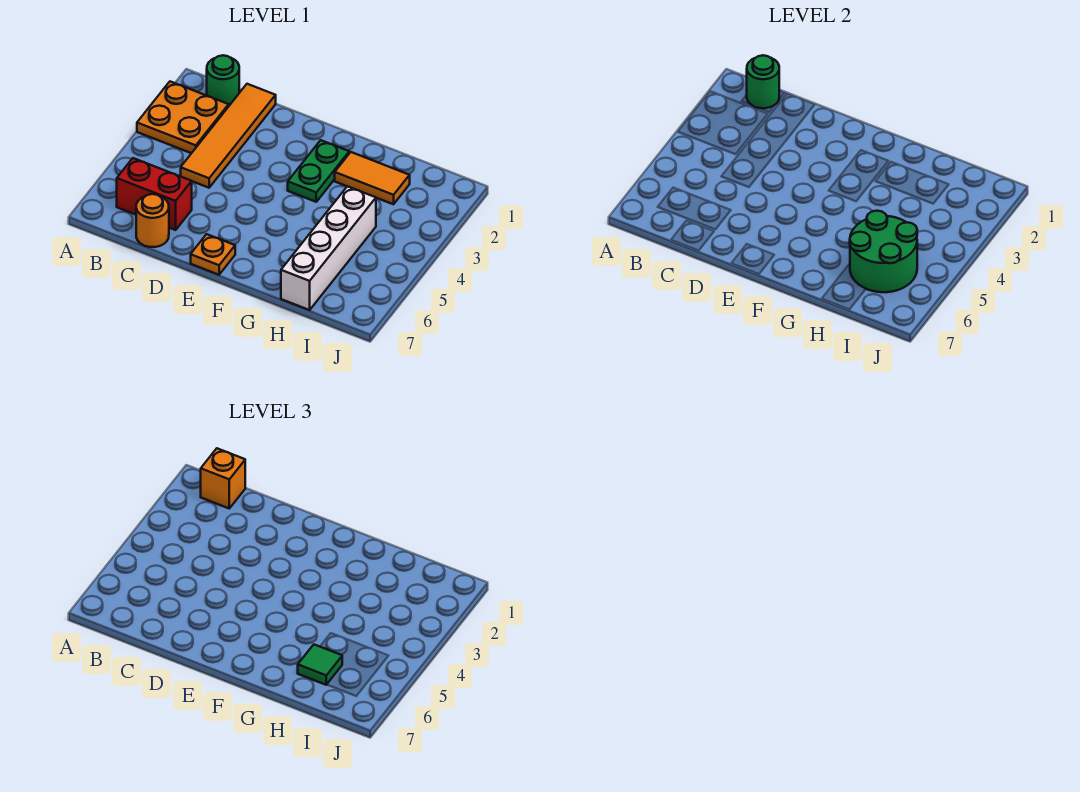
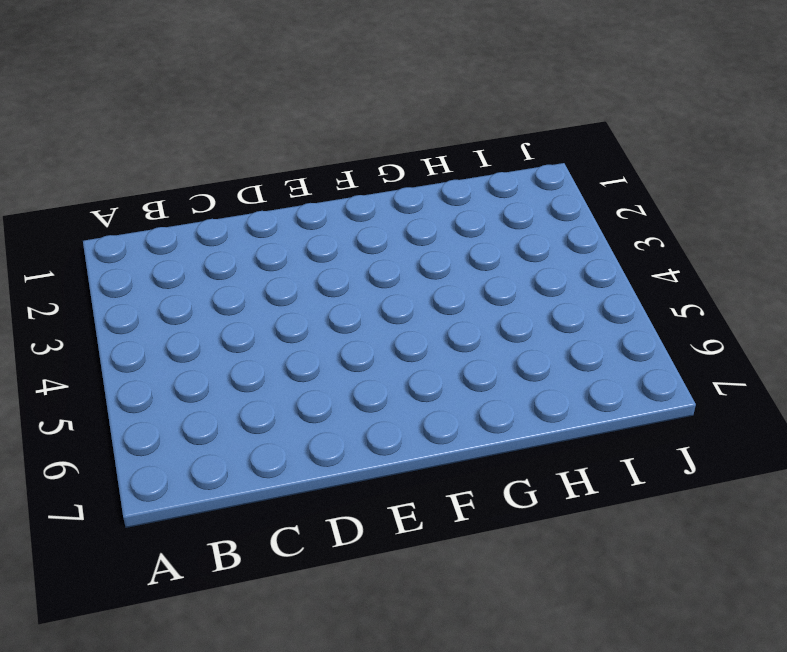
none -> orange 2x2 plate [137,82,229,153]
none -> green 1x1 round brick [207,55,239,106]
none -> red 1x2 brick [117,158,192,230]

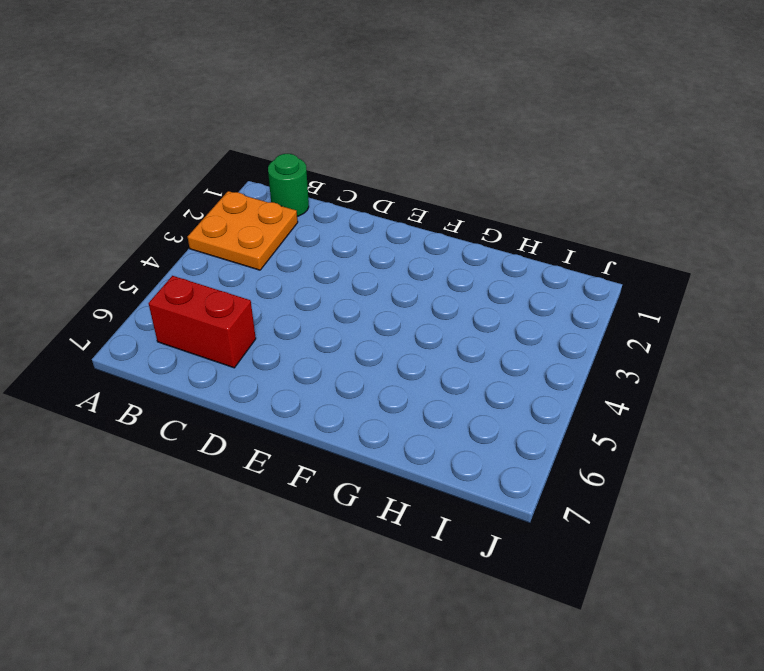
none -> orange 1x4 tile [181,84,276,188]
none -> orange 1x1 round brick [136,194,169,247]
none -> orange 1x1 plate [191,234,235,275]

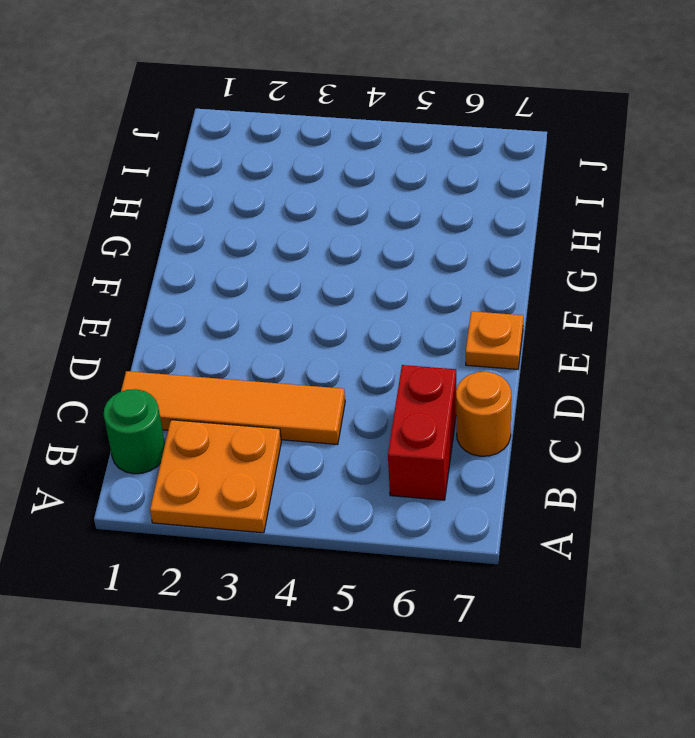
none -> green 1x2 plate [288,140,349,202]
none -> orange 1x2 tile [335,152,410,204]
none -> white 1x4 brick [281,186,376,310]

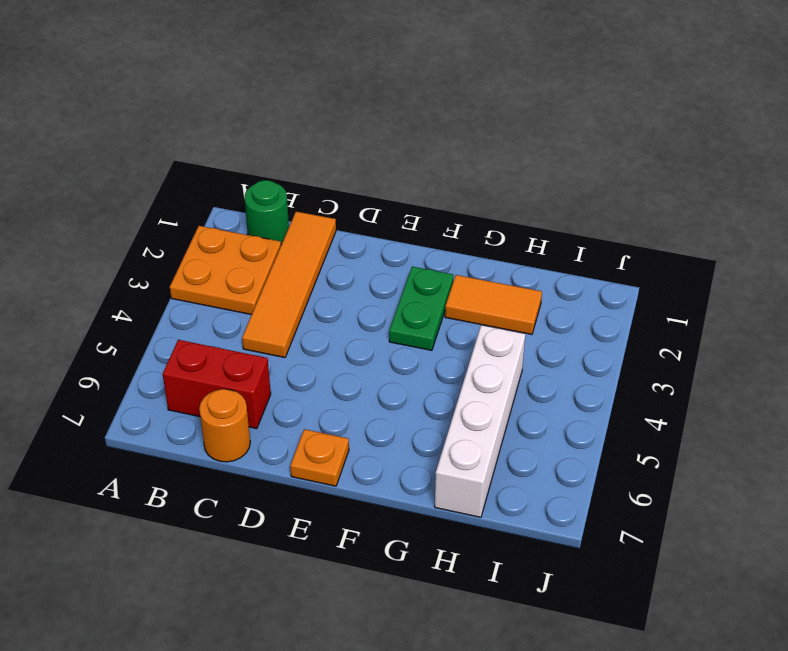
none -> green 1x1 round brick [747,55,779,108]
none -> green 2x2 round brick [850,211,917,292]
none -> orange 1x1 brick [201,448,245,508]

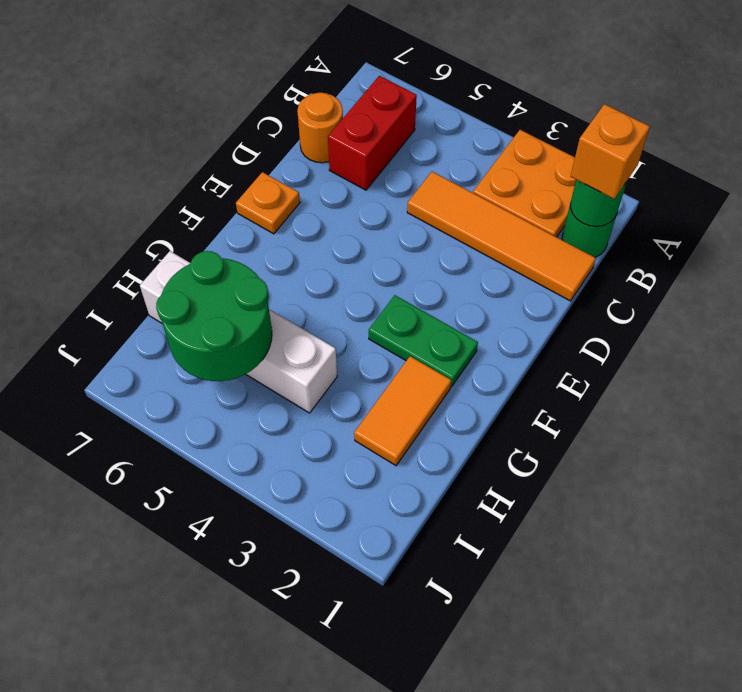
none -> green 1x1 tile [298,645,342,685]

